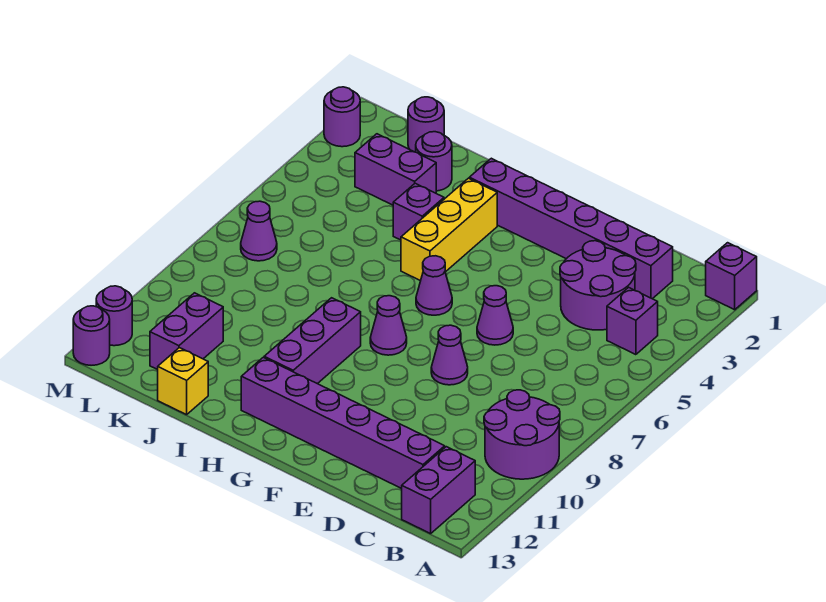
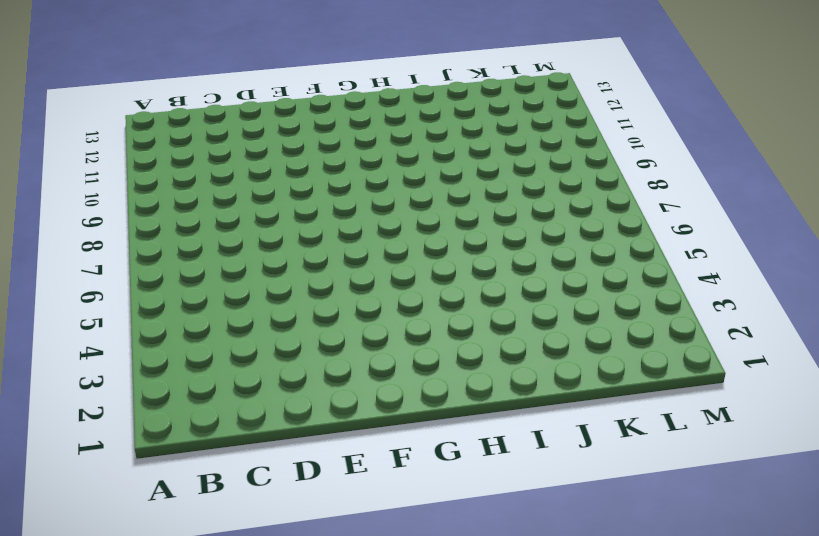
none -> purple 1x1 brick [706,243,757,310]
none -> purple 2x2 round brick [484,390,560,479]
none -> purple 1x1 brick [607,287,658,355]

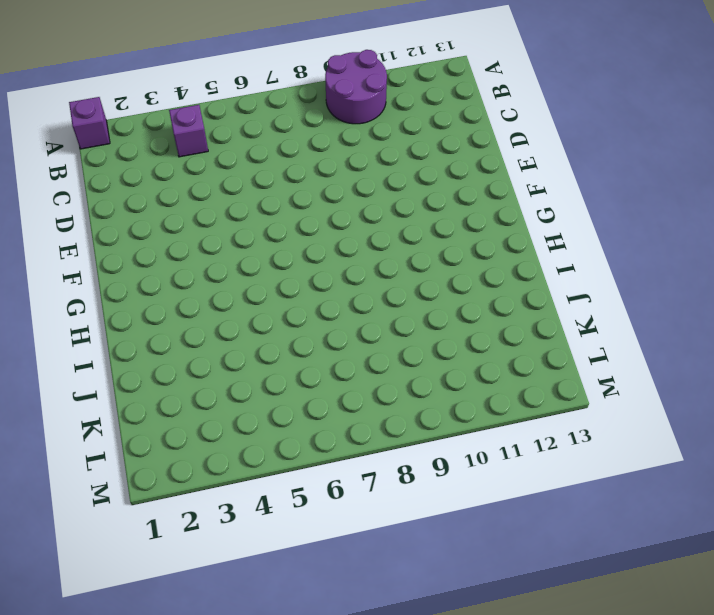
none -> purple 1x2 brick [402,447,475,534]
none -> purple 1x6 brick [469,158,673,299]
none -> purple 2x2 round brick [560,241,636,330]

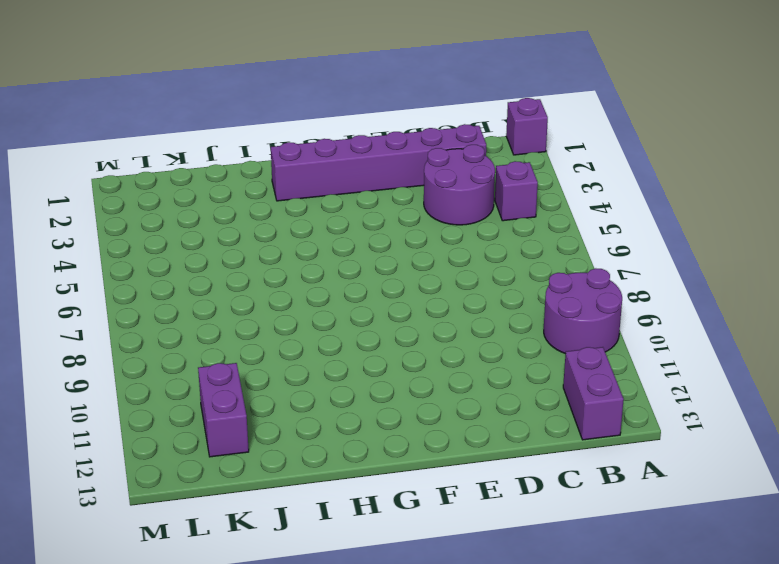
none -> purple 1x6 brick [241,357,445,489]
none -> purple 1x1 cone [477,286,513,345]
none -> purple 1x1 cone [431,325,468,385]

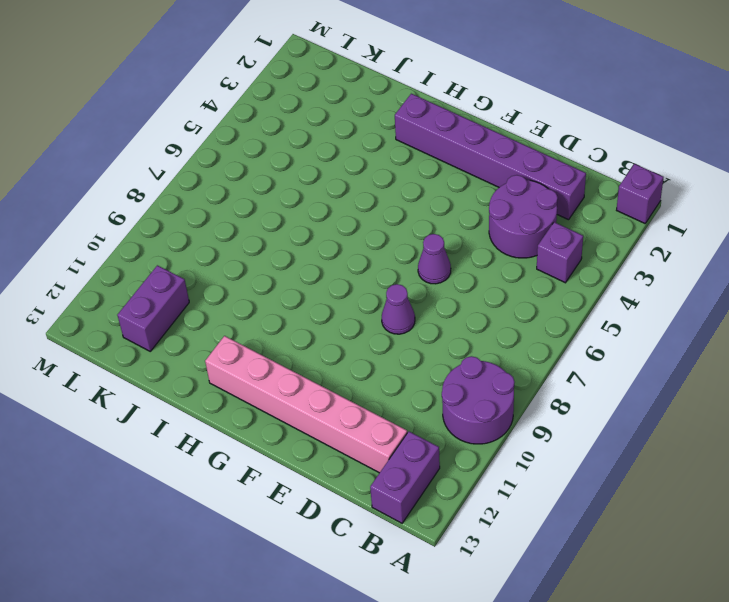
pink 1x6 brick [205,336,407,473] -> purple 1x6 brick [241,357,445,489]
none -> purple 1x1 cone [416,256,452,315]
none -> purple 1x1 cone [370,296,407,355]
none -> yellow 1x3 brick [401,178,497,281]

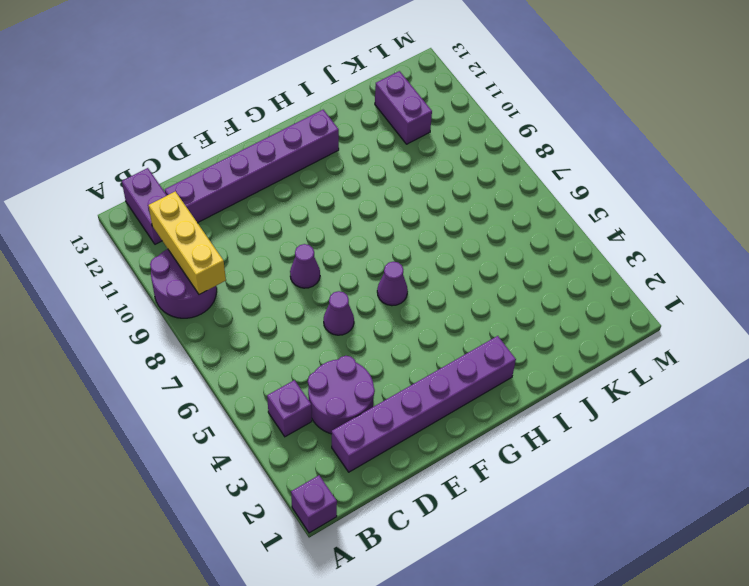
yellow 1x3 brick [149,191,226,294] -> yellow 1x3 brick moved to [401,178,497,281]
none -> purple 1x1 cone [370,296,407,355]
none -> purple 1x3 brick [264,298,361,384]
none -> purple 1x1 brick [393,183,444,240]

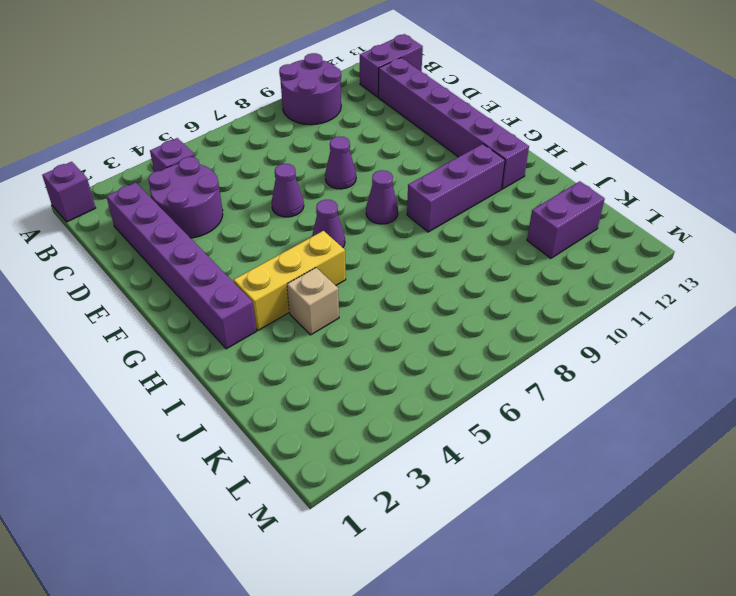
tan 1x1 brick [287,268,339,335] -> purple 1x1 brick [393,183,444,240]
none -> purple 1x1 round brick [416,132,452,191]
none -> purple 1x2 brick [355,134,436,205]
none -> yellow 1x1 brick [158,348,208,415]

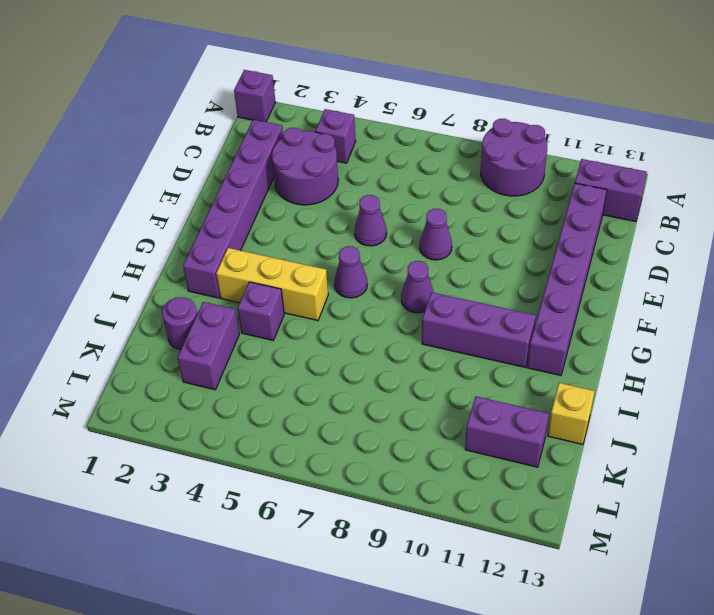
none -> purple 1x1 round brick [408,97,444,152]
none -> purple 1x1 cone [241,201,277,261]
none -> purple 1x1 round brick [324,87,360,147]

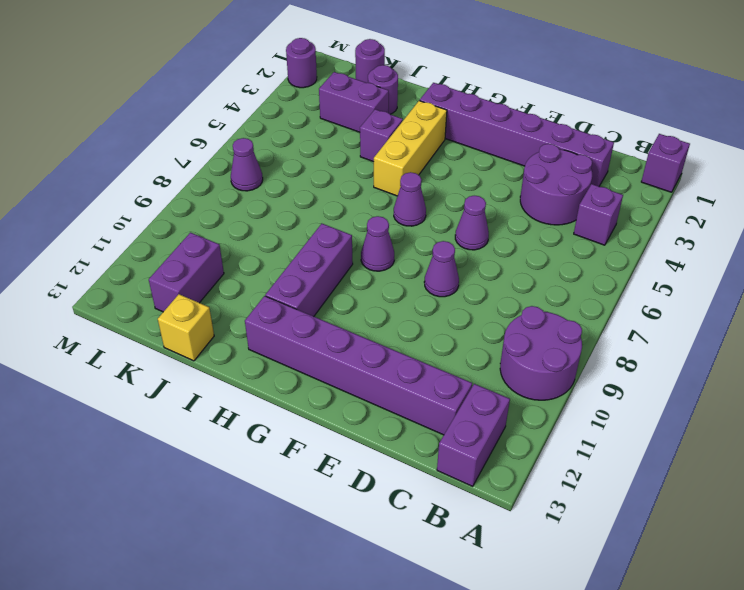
none -> purple 1x1 round brick [96,286,132,346]
none -> purple 1x1 round brick [73,306,110,365]

